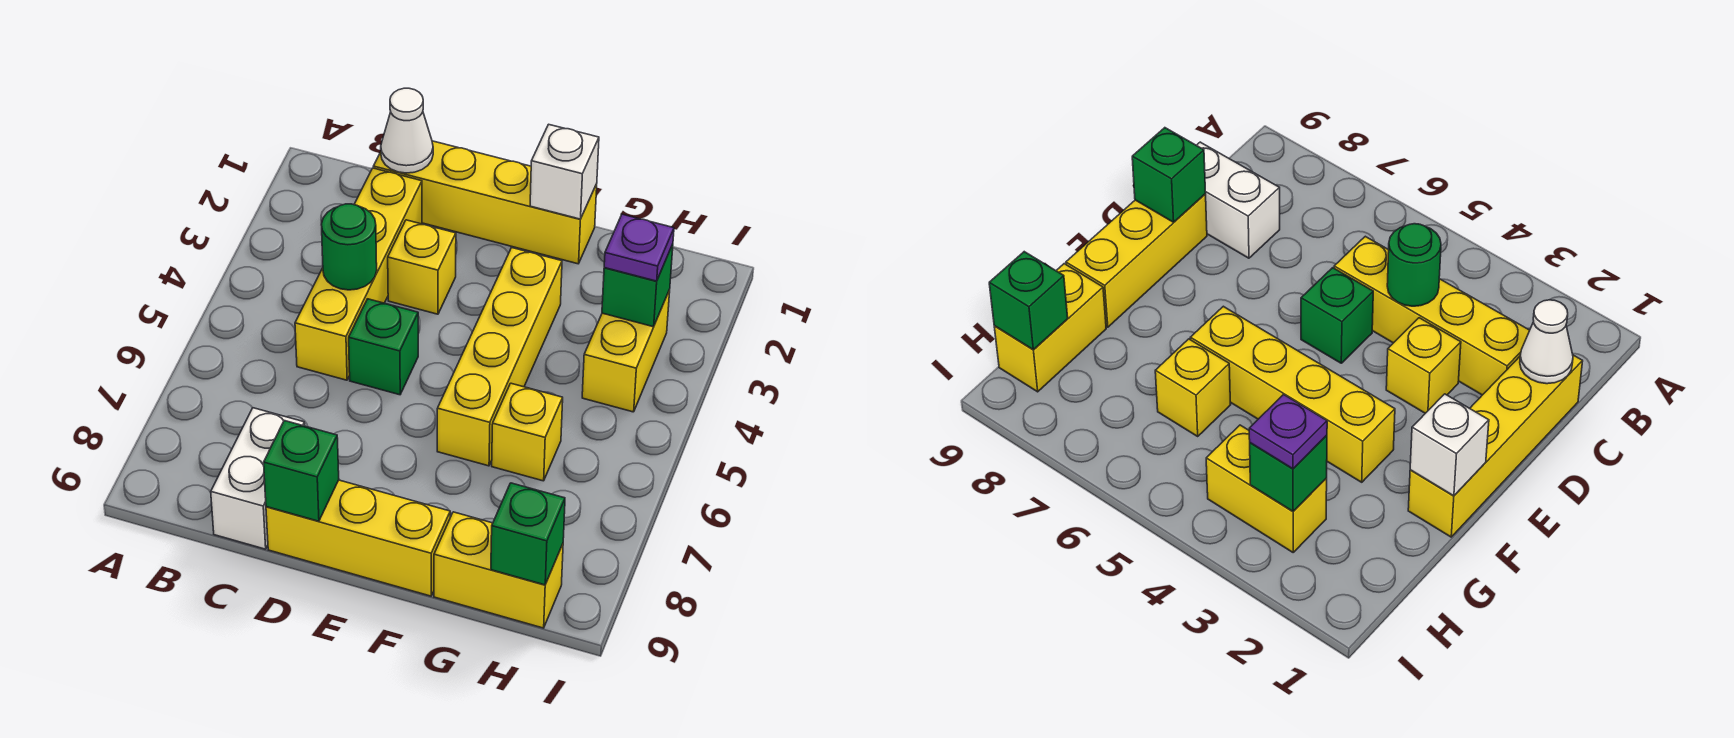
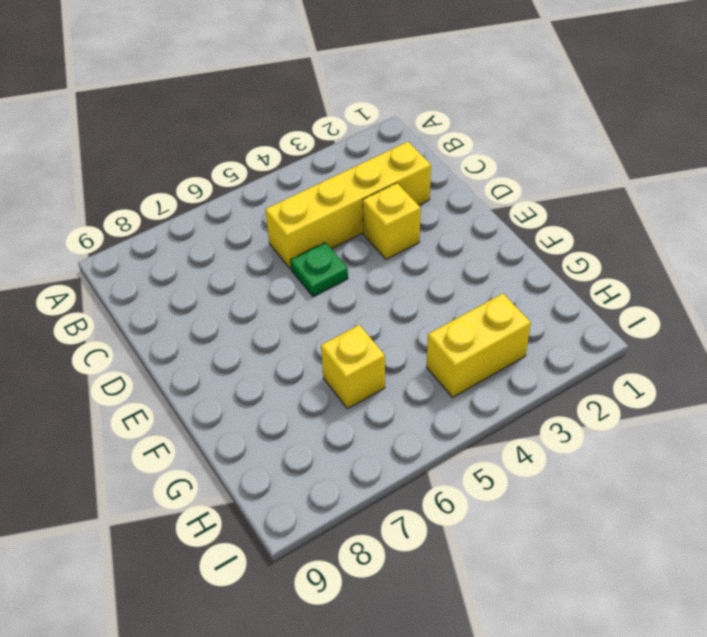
green 1x1 plate [290,242,348,297] -> green 1x1 brick [349,299,418,395]
none -> yellow 1x4 brick [373,141,597,264]
none -> white 1x2 brick [211,408,305,549]
none -> yellow 1x3 brick [266,480,450,596]

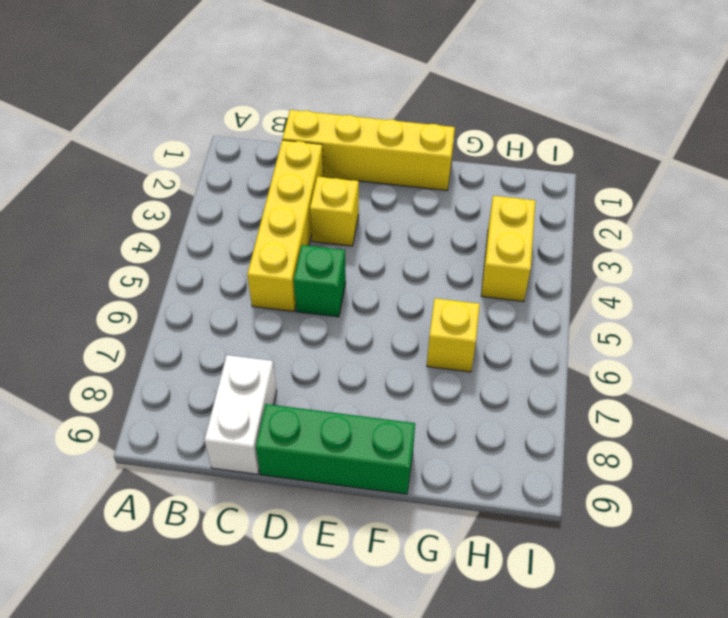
green 1x3 brick [256,404,415,494] -> yellow 1x3 brick [266,480,450,596]
none -> yellow 1x4 brick [437,248,562,466]
none -> yellow 1x2 brick [434,512,563,628]
none -> white 1x1 cone [381,88,433,173]

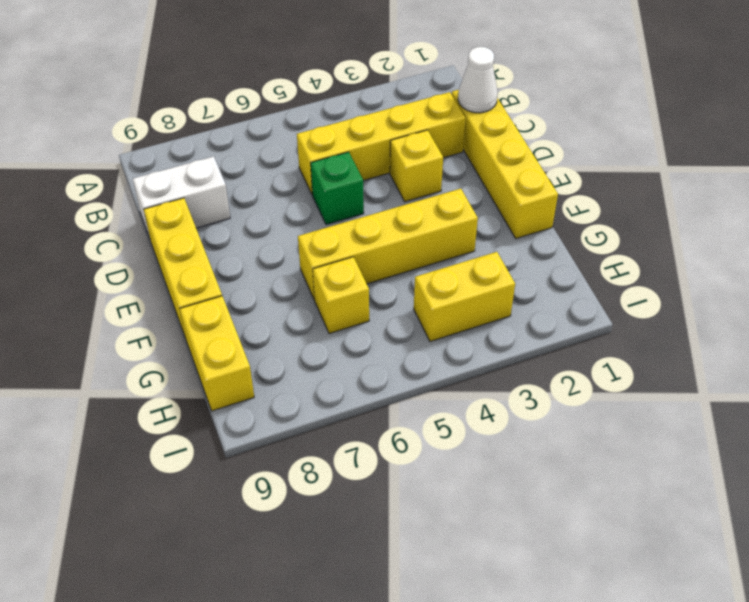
none -> green 1x1 round brick [321,204,377,290]
none -> green 1x1 brick [264,421,339,521]
none -> white 1x1 brick [530,124,599,219]

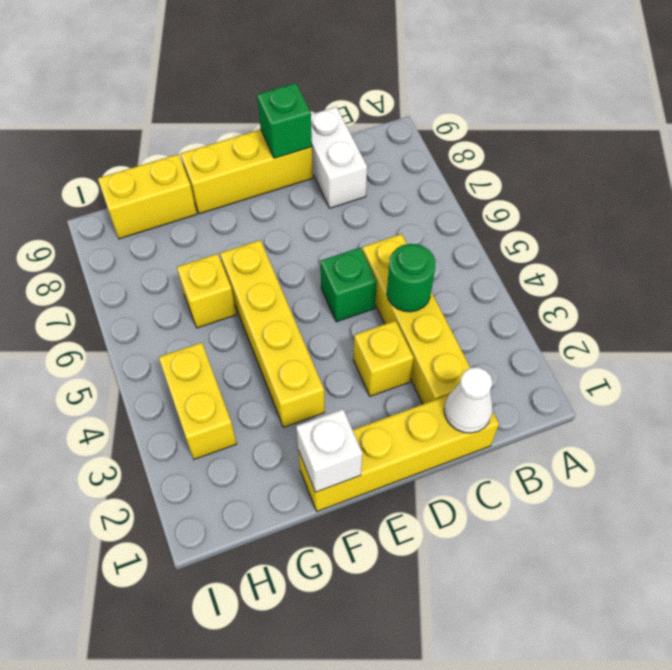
none -> green 1x1 brick [602,244,673,327]
none -> green 1x1 brick [491,483,565,585]
none -> purple 1x1 plate [604,214,674,281]

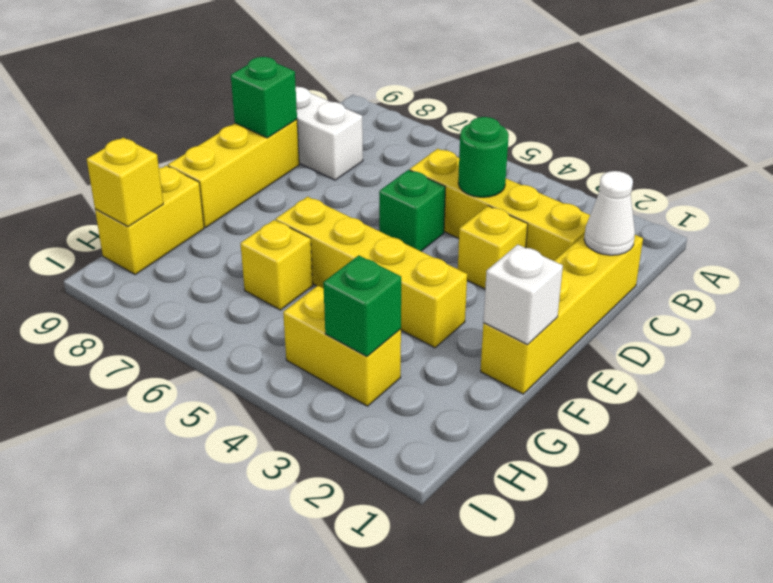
yellow 1x1 brick [87,138,163,227] -> green 1x1 brick [491,483,565,585]
none -> purple 1x1 plate [604,214,674,281]

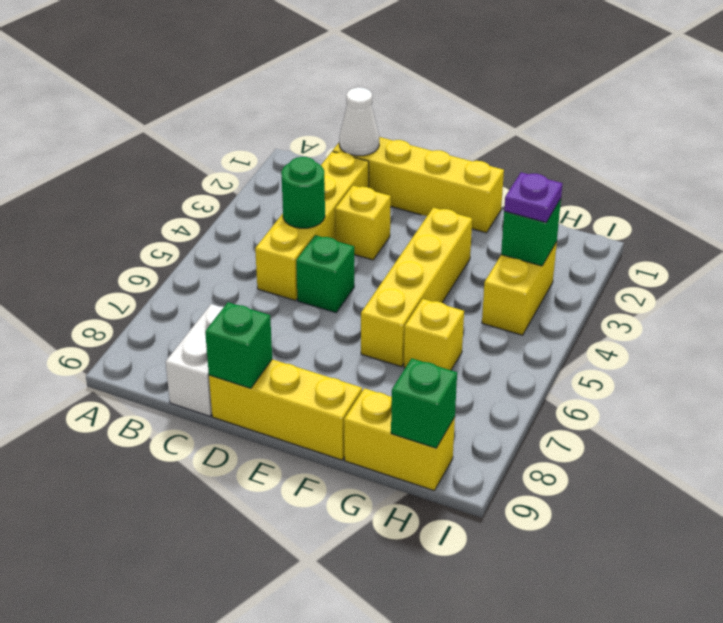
none -> white 1x1 brick [530,124,599,219]

